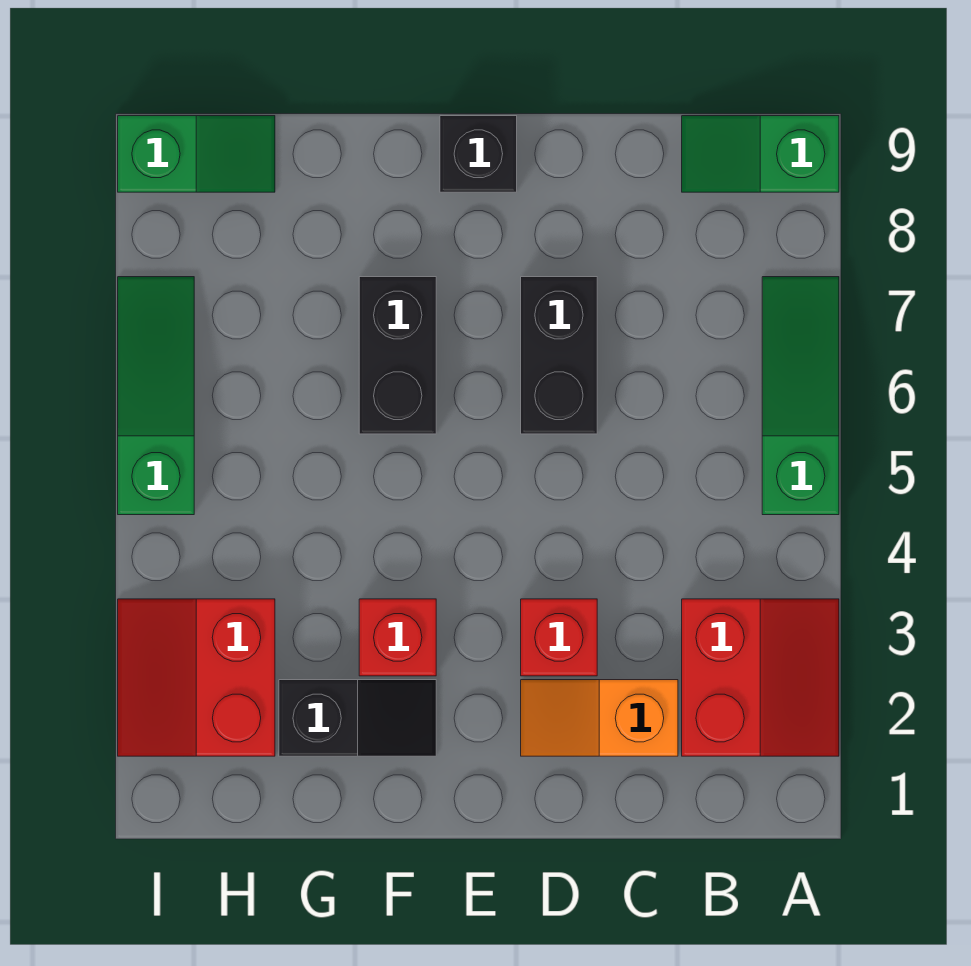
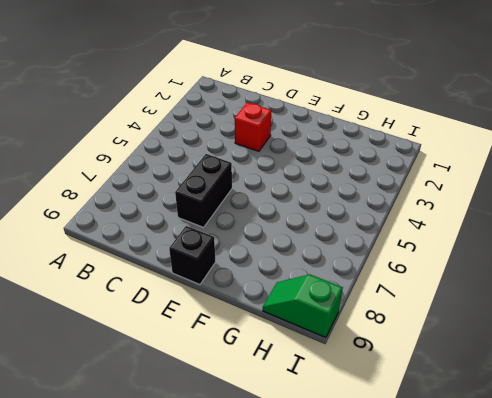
none -> red 2x2 slope [682,599,839,756]
none -> green 1x3 slope [762,277,839,515]
none -> green 1x2 slope [682,116,839,192]

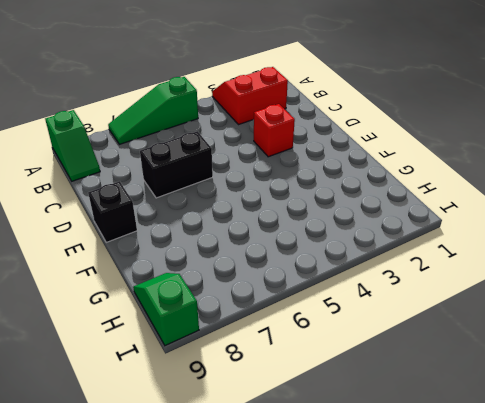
none -> orange 1x2 slope [521,680,678,756]
none -> black 1x2 slope [279,680,436,756]
none -> red 1x1 brick [359,599,436,676]

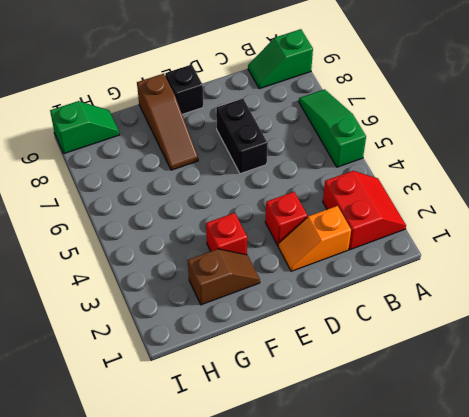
brown 1x2 slope [188,249,260,305] -> black 1x2 slope [279,680,436,756]
brown 1x3 slope [137,74,198,170] -> black 1x2 brick [359,277,436,434]
none -> red 2x2 slope [118,599,275,756]
none -> green 1x3 slope [118,277,194,515]

